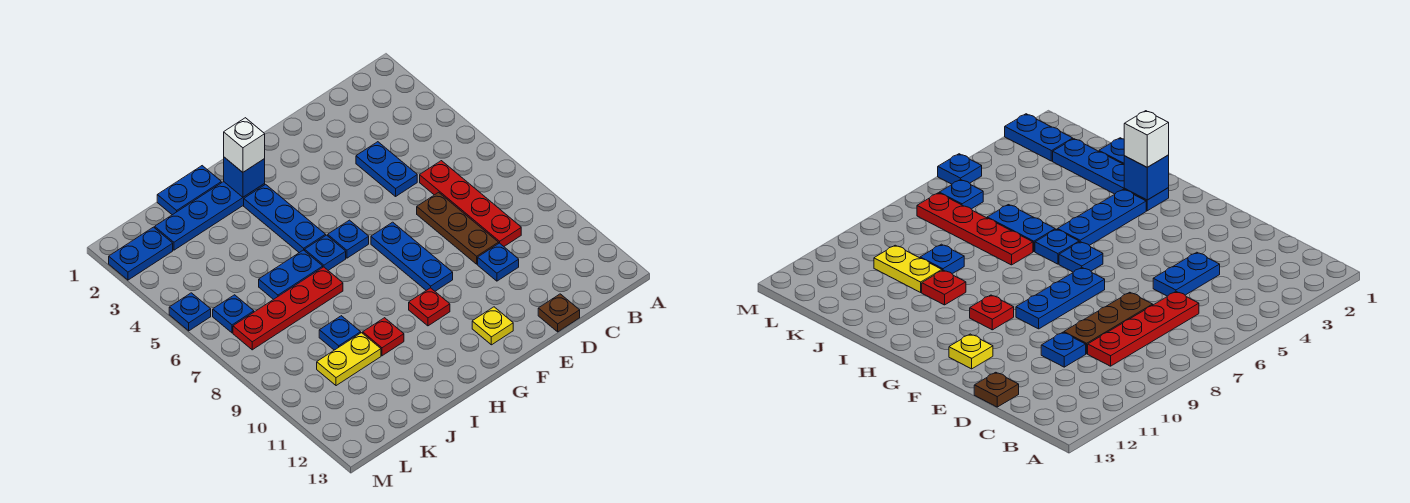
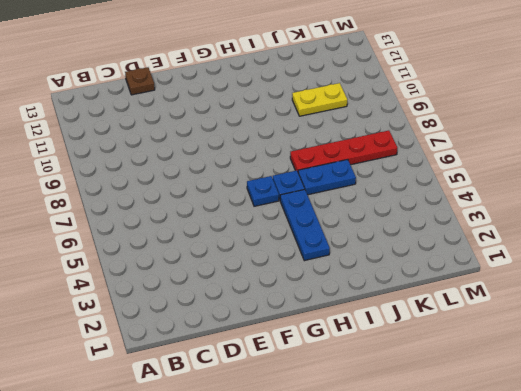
none -> red 1x4 plate [420,161,521,246]
none -> blue 1x2 plate [356,142,417,196]
none -> brown 1x3 plate [417,192,499,264]

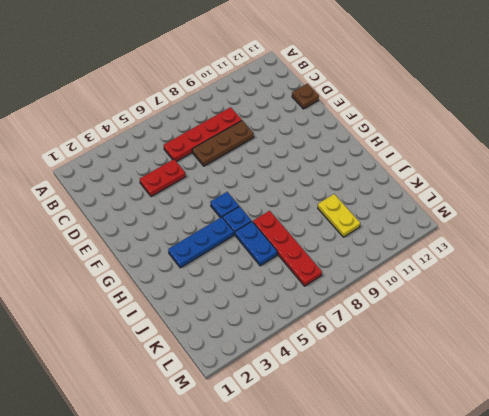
red 1x2 plate [140,159,186,197] -> blue 1x2 plate [356,142,417,196]
none -> blue 1x1 plate [478,243,519,281]
none -> blue 1x3 plate [371,222,453,291]
none -> yellow 1x1 plate [472,307,513,345]

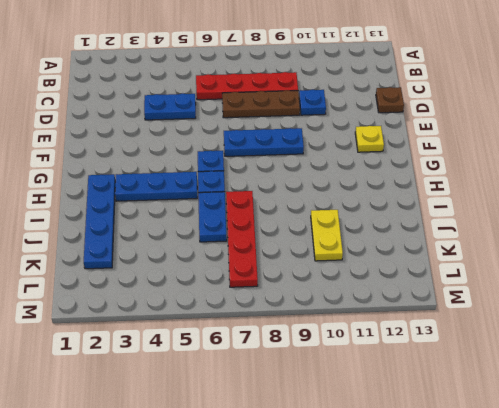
none -> red 1x1 plate [409,288,450,326]
none -> blue 1x2 plate [157,166,221,215]
none -> red 1x1 plate [363,318,404,356]

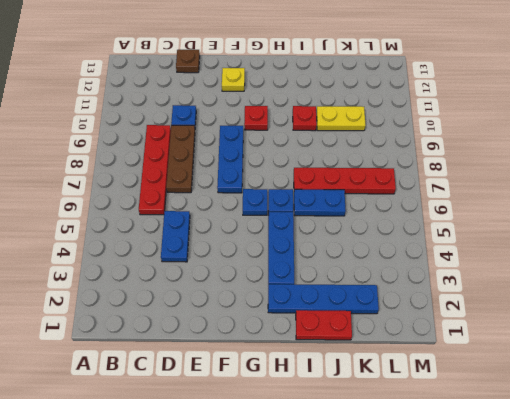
red 1x2 plate [296,310,352,340] -> blue 1x2 plate [157,166,221,215]
none -> blue 1x1 plate [319,316,361,350]
none -> blue 1x2 plate [109,227,173,280]
none -> blue 1x1 plate [213,295,254,333]

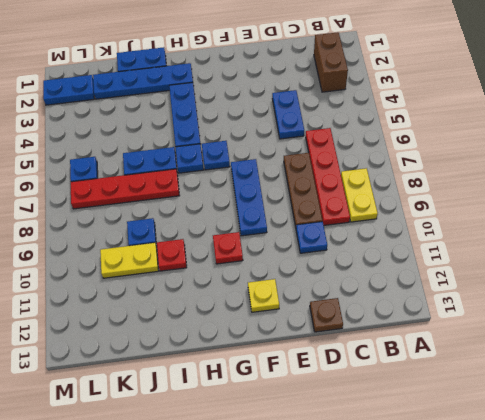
brown 1x2 brick [314,32,348,92] -> none
yellow 1x2 plate [341,168,378,222] -> none
none -> blue 1x1 plate [169,293,211,331]
none -> blue 1x1 brick [224,157,265,197]
none -> white 1x1 brick [224,118,265,172]

